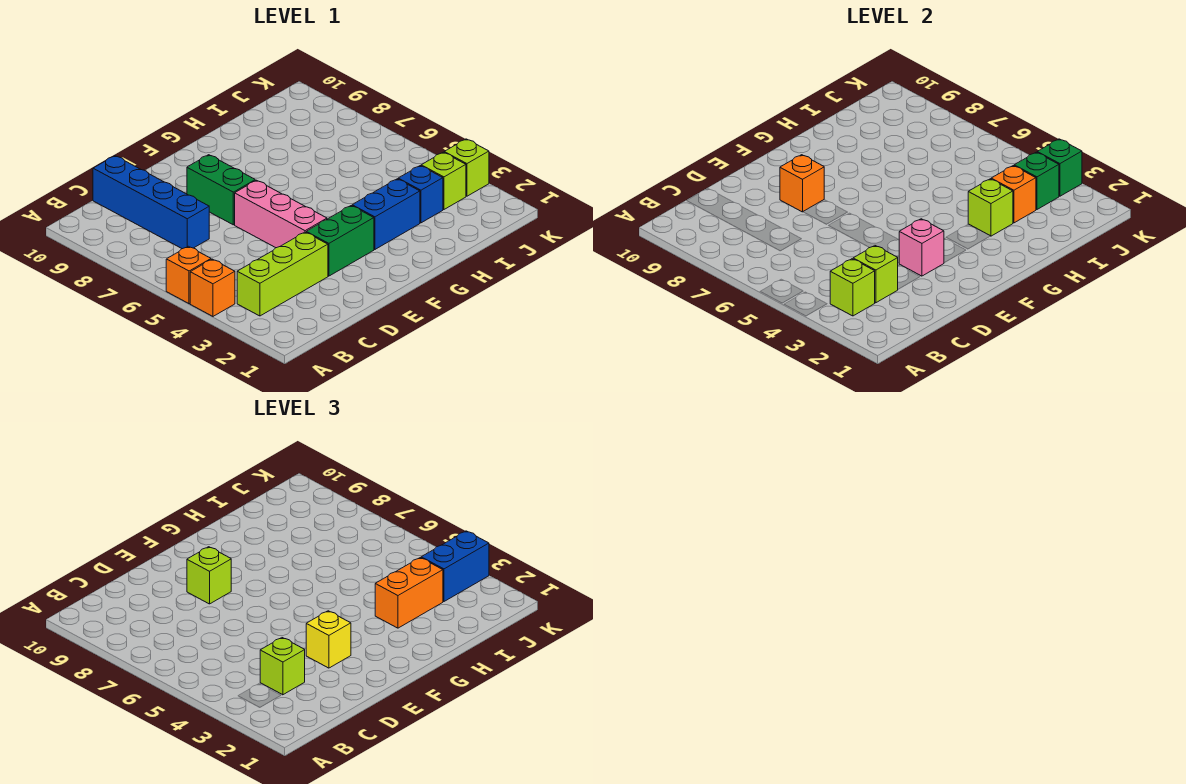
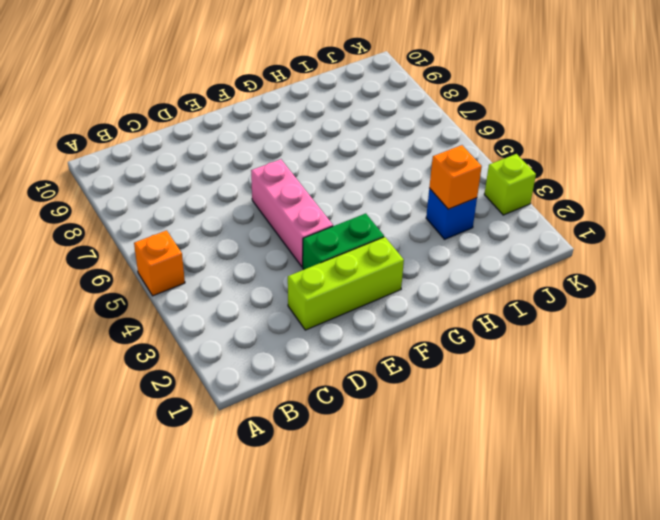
lime 1x3 brick [288,237,404,330] -> lime 1x3 brick moved to [237,232,328,316]
none -> orange 1x1 brick [190,259,235,316]
none -> blue 1x4 brick [93,156,209,249]
none -> green 1x2 brick [187,155,255,225]

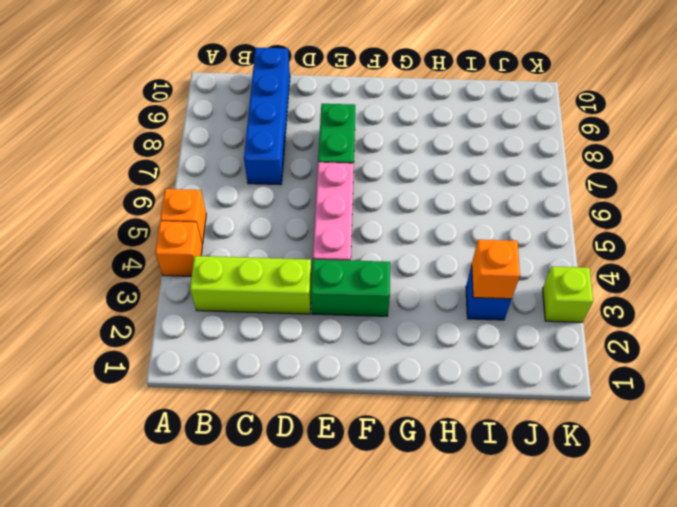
none -> blue 1x2 brick [352,179,420,249]
none -> lime 1x1 brick [421,152,466,209]
none -> lime 1x1 brick [830,259,875,316]

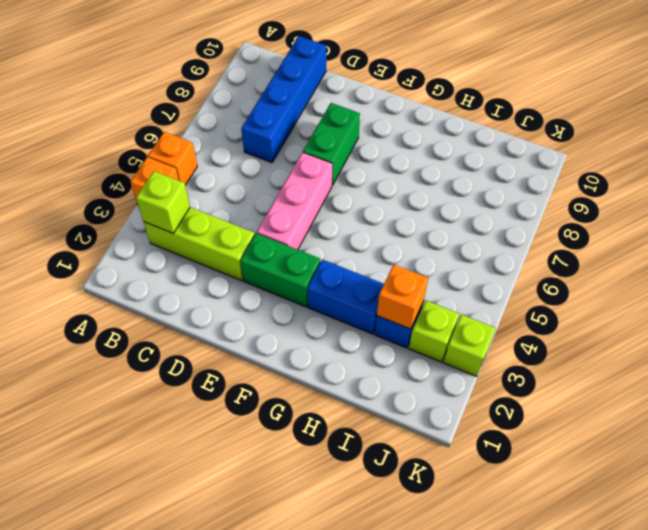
none -> lime 1x1 brick [853,246,898,303]
none -> pink 1x1 brick [899,219,944,276]
none -> orange 1x1 brick [780,155,824,212]

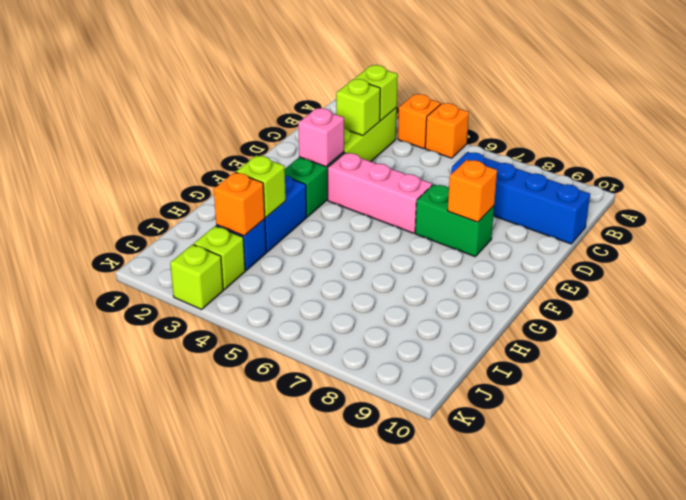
none -> green 1x1 brick [1014,152,1059,209]
none -> green 1x1 brick [1037,139,1082,196]
none -> lime 1x1 brick [260,638,305,695]

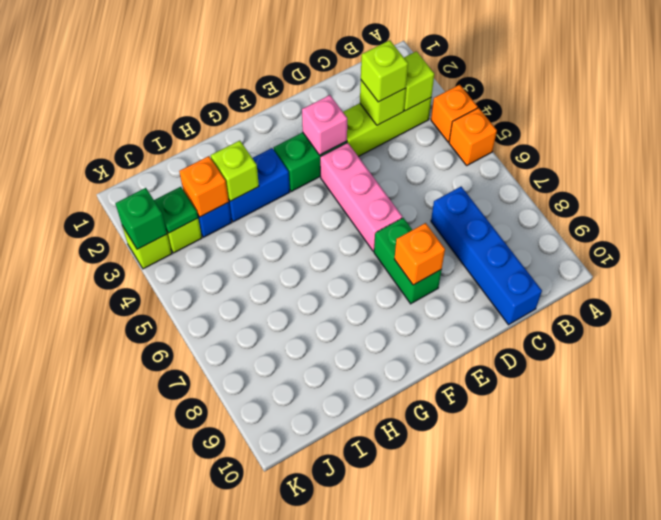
green 1x1 plate [154,187,198,233] -> green 1x1 brick [1014,152,1059,209]
none -> yellow 1x1 brick [306,611,351,668]
none -> lime 1x1 brick [187,547,231,604]
none -> orange 1x2 brick [375,558,443,628]

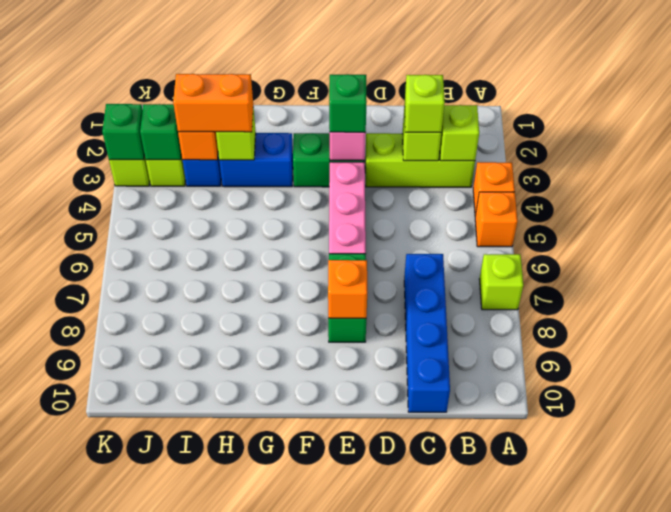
lime 1x1 brick [479,254,523,310] -> lime 1x1 brick moved to [187,547,231,604]
green 1x1 brick [329,74,367,132] -> yellow 1x1 brick [306,611,351,668]
none -> blue 1x2 brick [421,531,489,601]

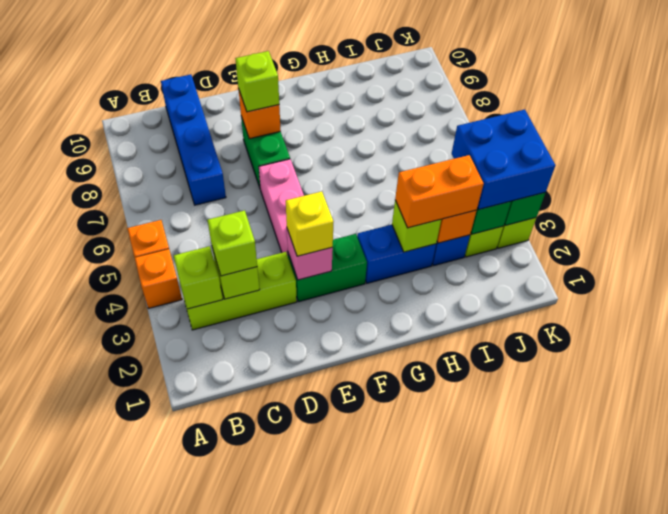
blue 2x2 brick [452,110,555,210] -> blue 1x2 brick [421,531,489,601]

